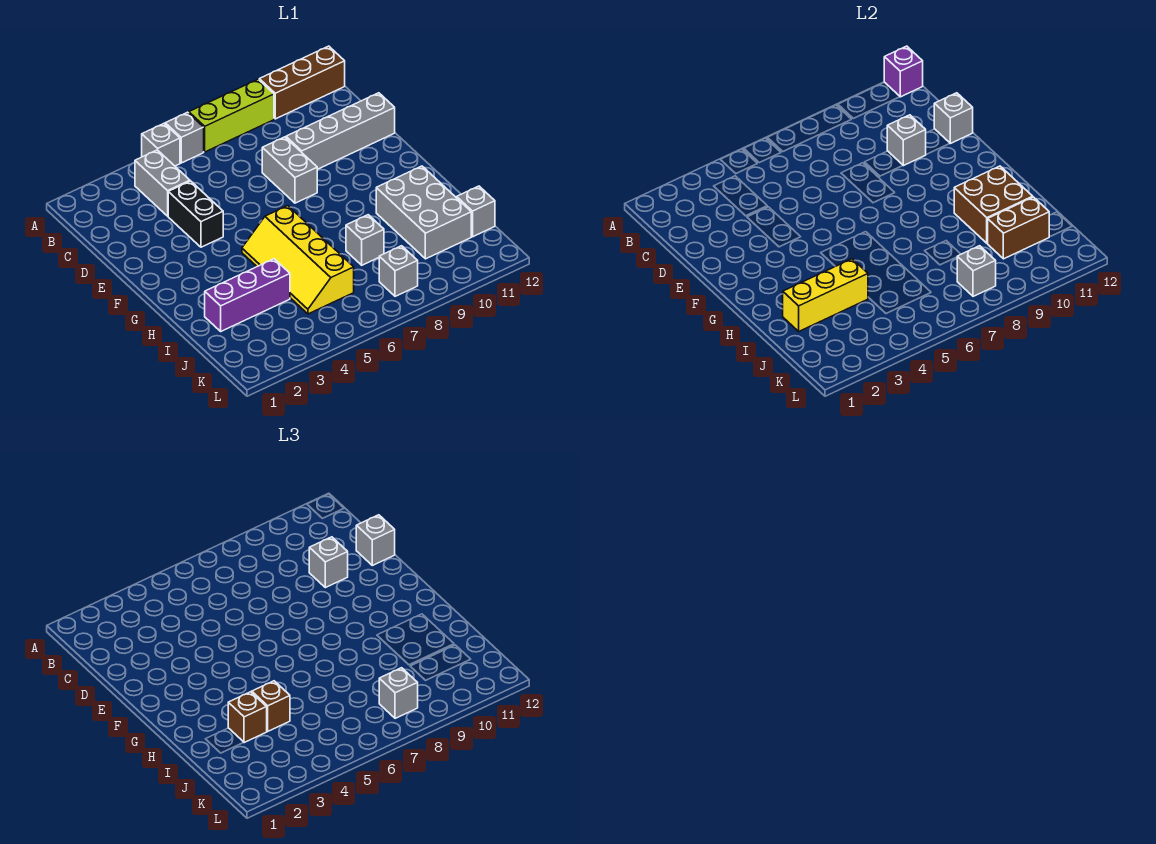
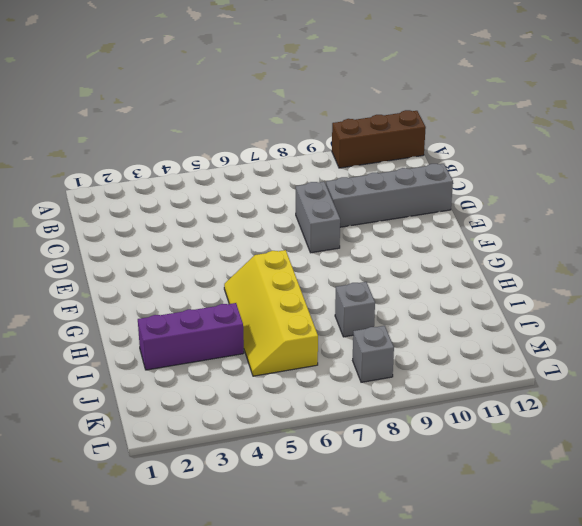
none -> grey 1x1 brick [142,124,180,166]
none -> grey 1x1 brick [165,112,204,163]
none -> lime 1x3 brick [189,79,274,152]

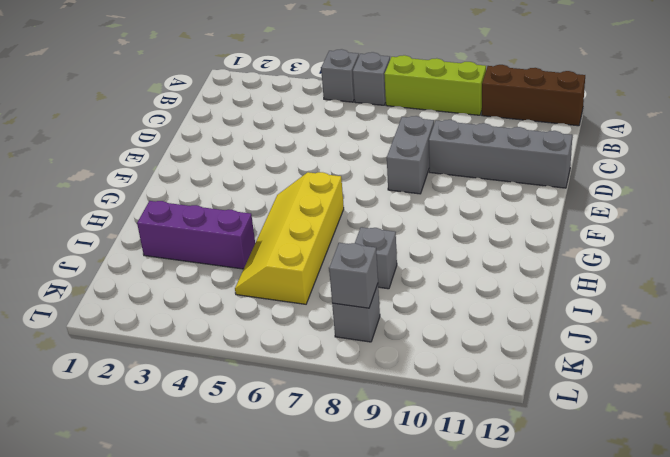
none -> grey 1x2 brick [135,150,190,216]
none -> black 1x2 brick [168,181,223,247]
none -> grey 2x3 brick [376,166,471,259]

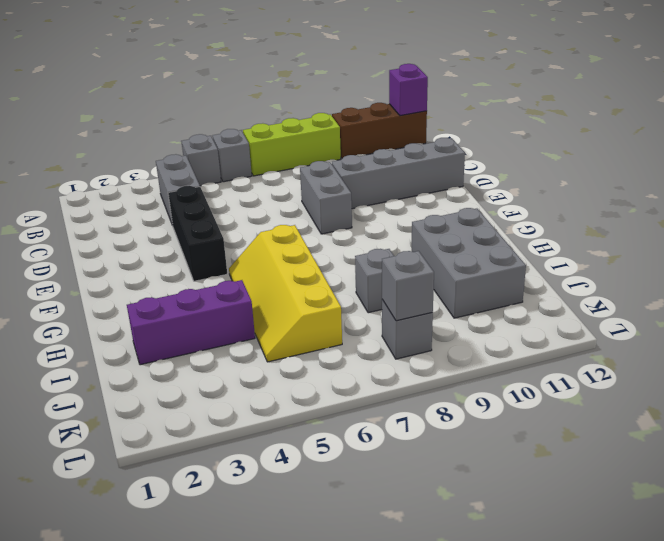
black 1x3 brick [168,186,227,281] -> black 1x2 brick [168,181,223,247]
none -> grey 1x1 brick [457,186,495,237]
none -> grey 1x1 brick [887,115,926,166]
none -> grey 1x1 brick [934,93,973,143]

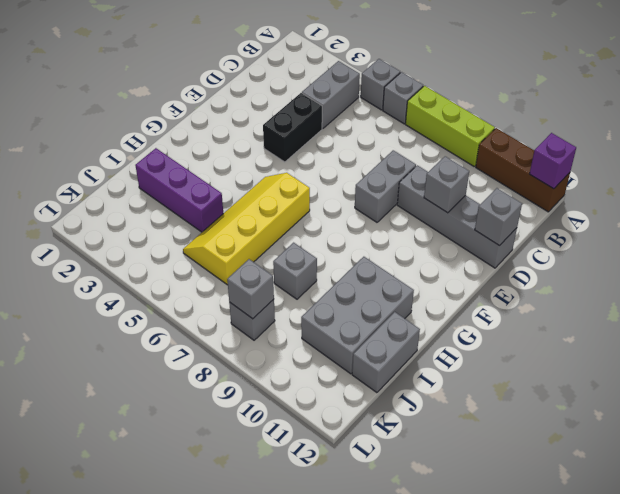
grey 1x2 brick [352,312,420,393] -> grey 1x1 brick [457,186,495,237]
none -> brown 2x2 brick [954,166,1033,243]
none -> yellow 1x3 brick [783,259,868,331]
none -> brown 1x2 brick [987,197,1049,259]

